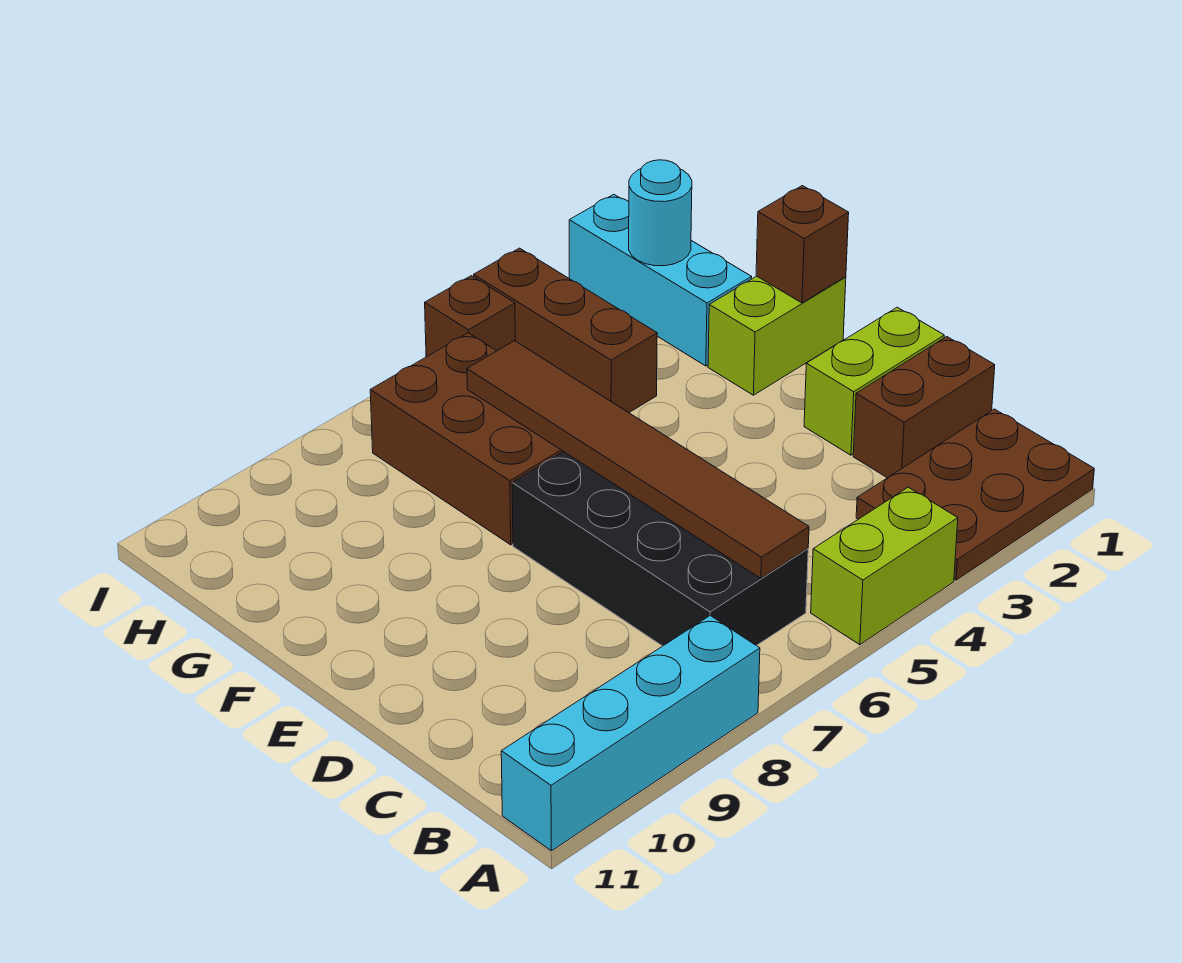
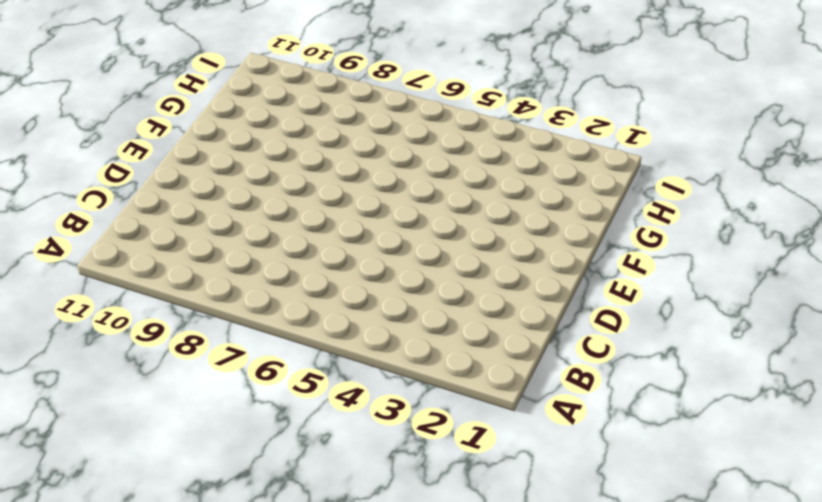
none -> brown 2x3 plate [856,409,1094,580]
none -> lime 1x2 brick [811,487,958,645]
none -> cyan 1x4 brick [501,616,760,851]

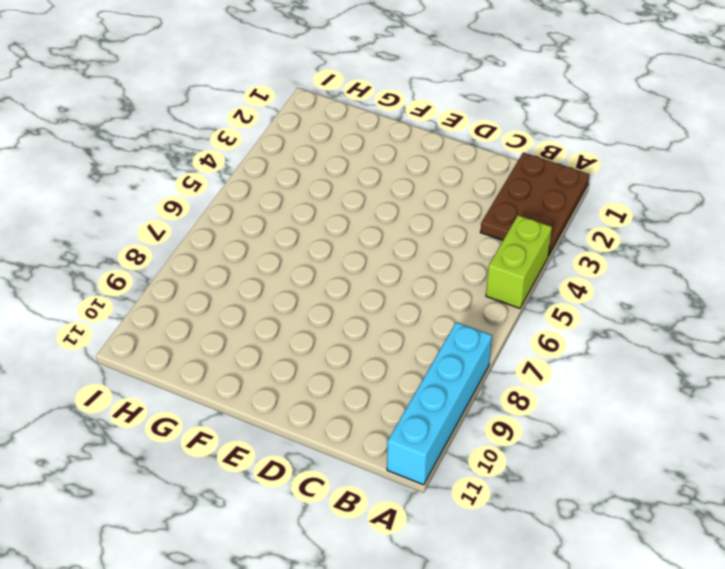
none -> black 2x4 brick [512,451,808,646]
none -> brown 1x2 brick [853,337,995,478]
none -> lime 1x2 brick [804,307,944,455]

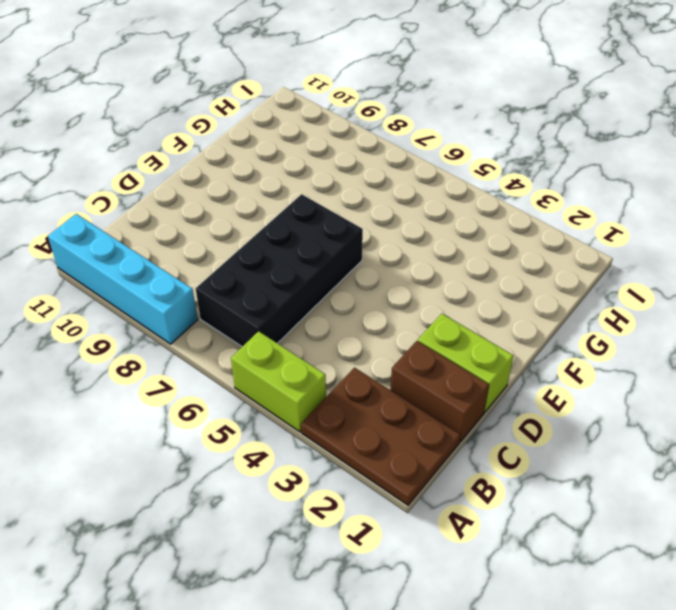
none -> lime 1x2 brick [708,276,846,395]
none -> brown 2x3 brick [370,333,563,545]
none -> cyan 1x3 brick [569,194,752,366]

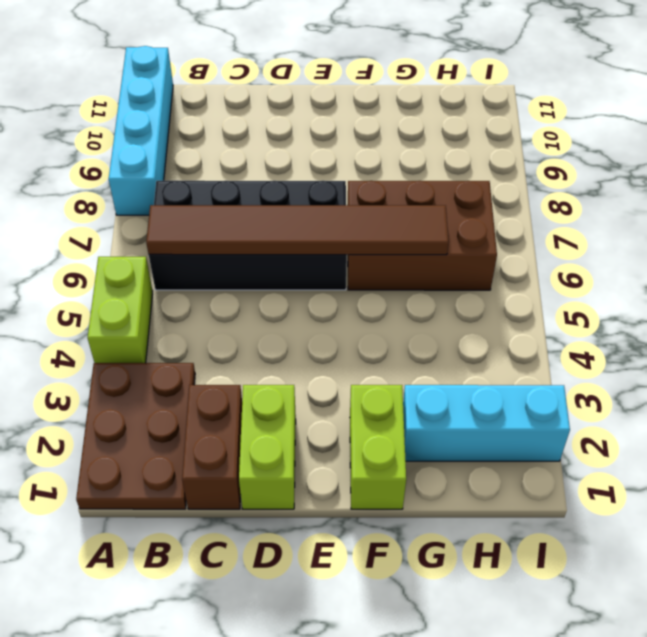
none -> brown 1x3 brick [474,248,657,413]
none -> brown 1x1 brick [425,276,515,357]
none -> brown 1x1 brick [756,186,849,303]

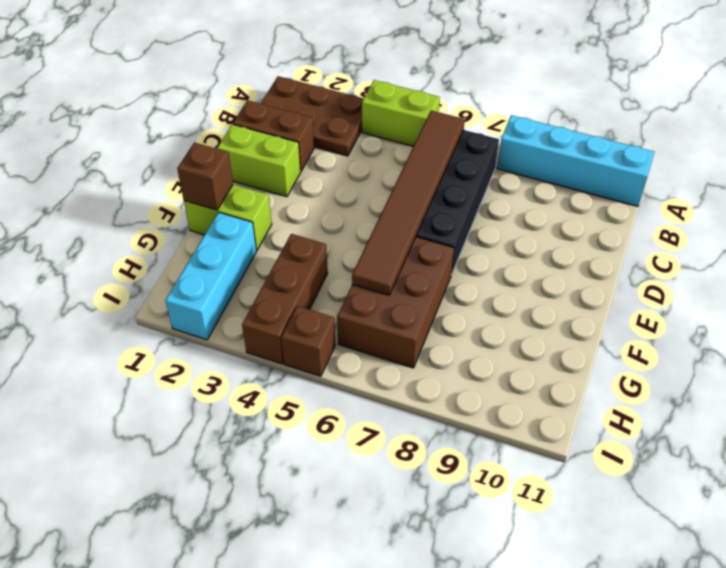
none -> cyan 1x1 round brick [629,160,692,266]

